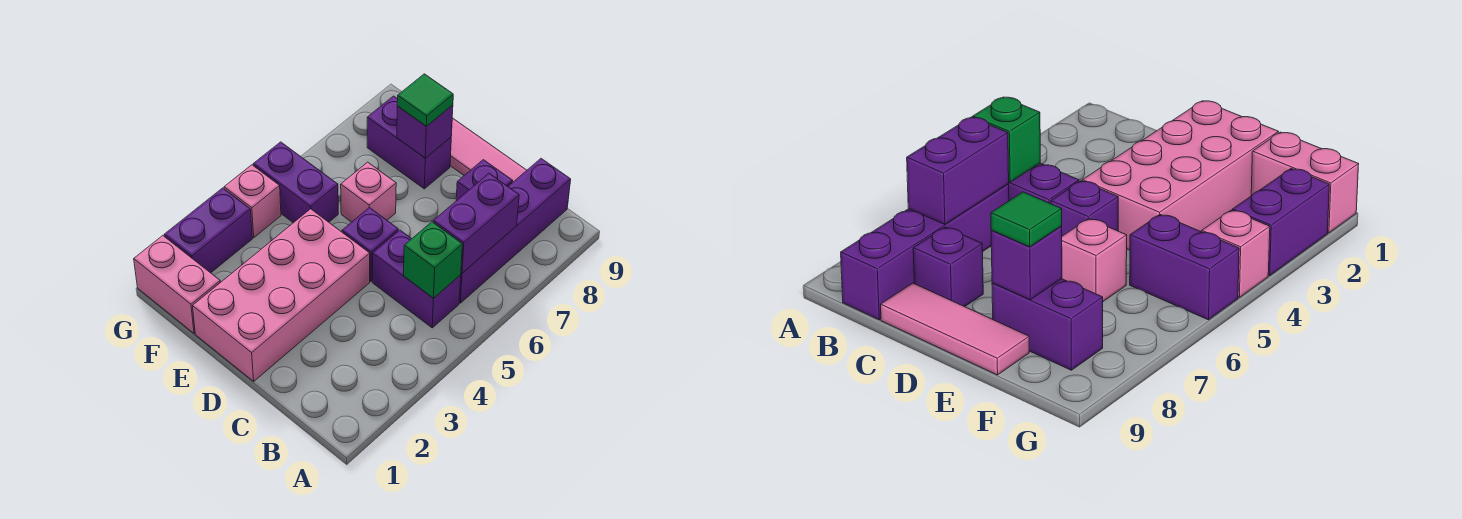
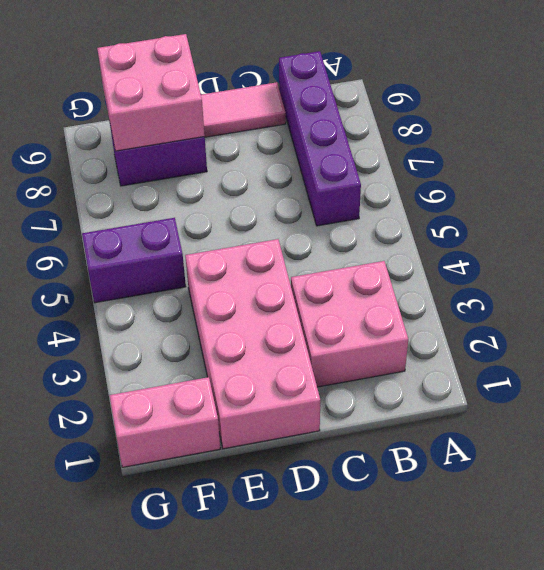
pink 2x2 brick [291,261,408,387] -> none
pink 2x2 brick [97,34,205,151] -> purple 1x1 brick [397,105,453,158]
none -> purple 1x2 brick [372,230,461,328]
none -> purple 1x1 brick [456,160,513,201]
none -> purple 1x1 brick [342,207,398,281]

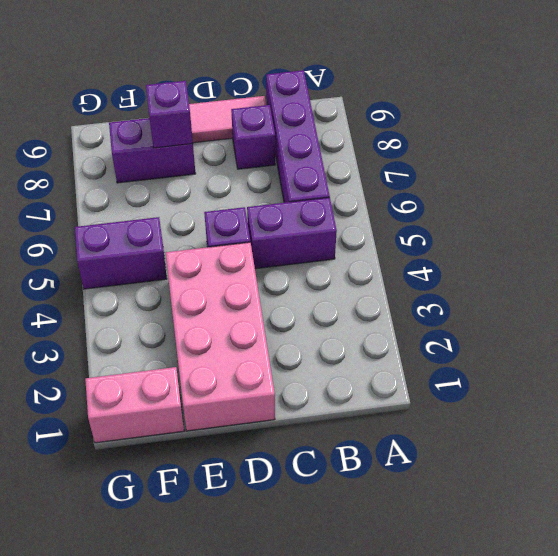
none -> pink 1x1 brick [341,162,396,222]
none -> purple 1x2 brick [164,188,252,273]
none -> pink 1x1 brick [224,165,281,238]

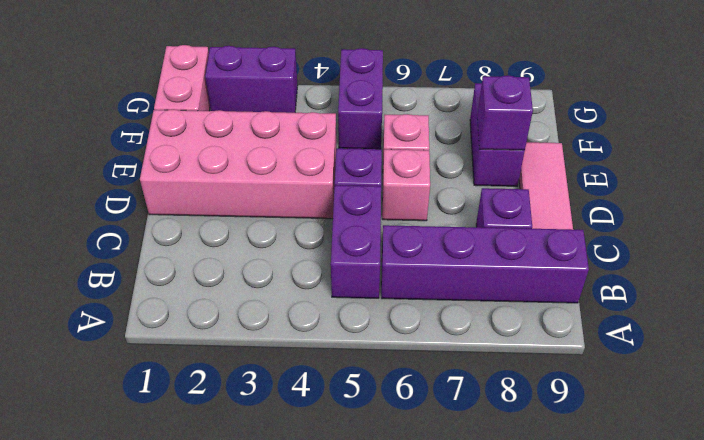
pink 1x1 brick [382,149,430,221] -> pink 1x1 brick moved to [224,165,281,238]
none -> green 1x1 brick [404,222,462,298]
none -> purple 1x2 brick [433,174,519,273]
none -> green 1x1 tile [397,74,453,126]

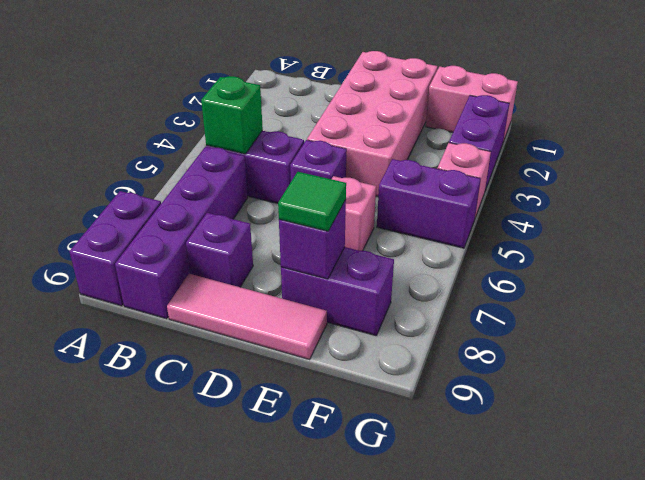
purple 1x2 brick [69,191,161,306] -> purple 1x2 brick moved to [433,174,519,273]

